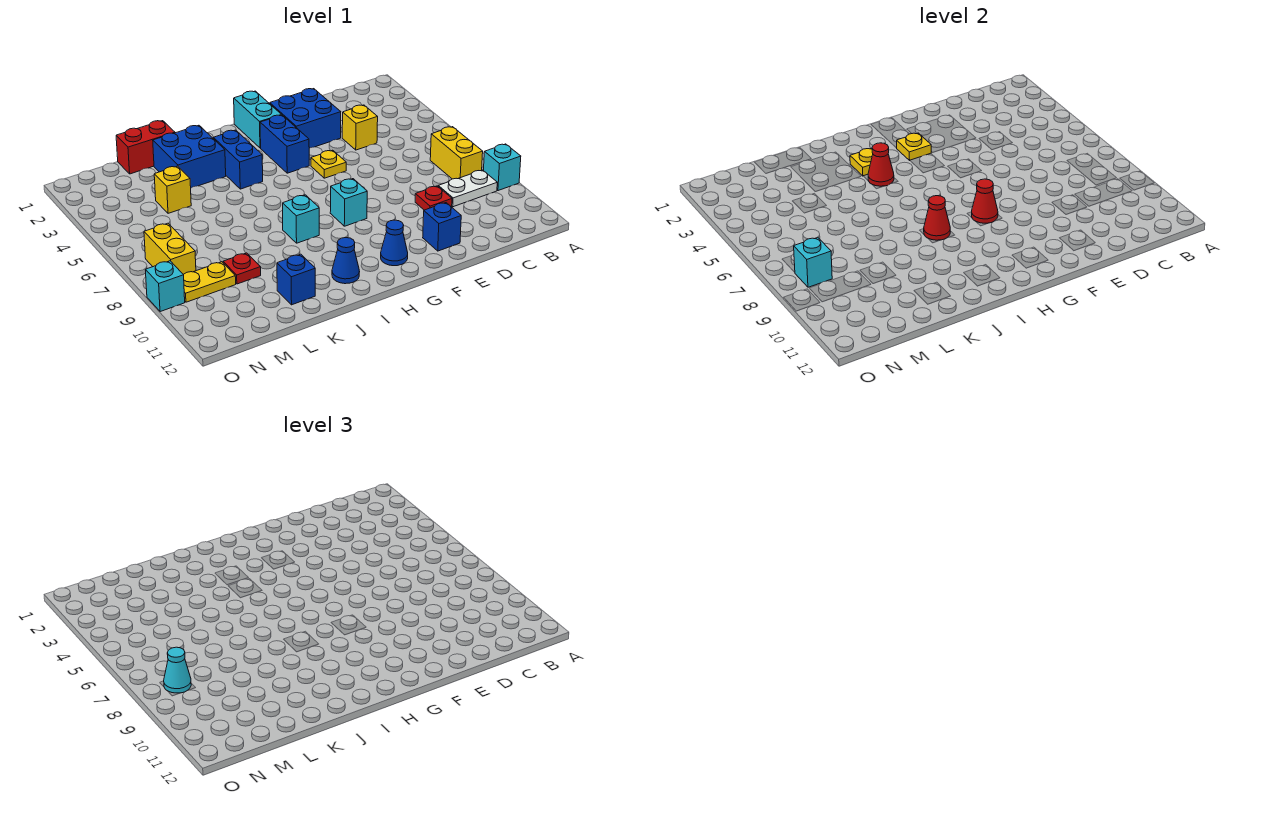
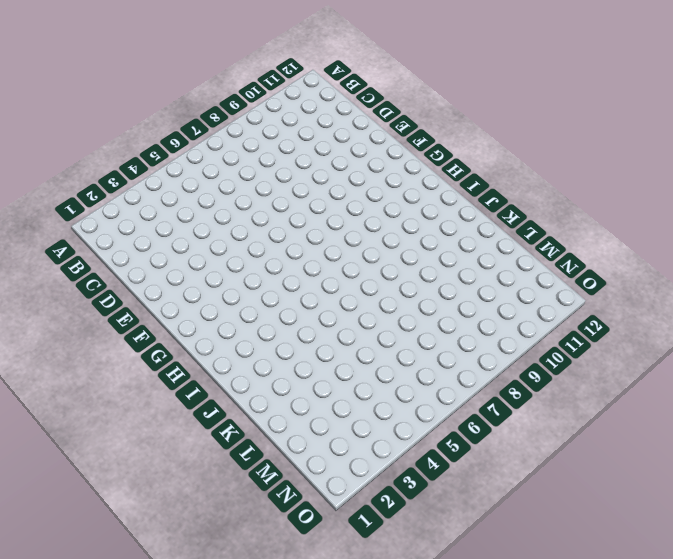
none -> cyan 1x1 brick [483,144,521,191]
none -> yellow 1x2 brick [430,127,483,179]
none -> white 1x2 plate [438,170,497,207]
none -> yellow 1x1 brick [342,105,378,150]

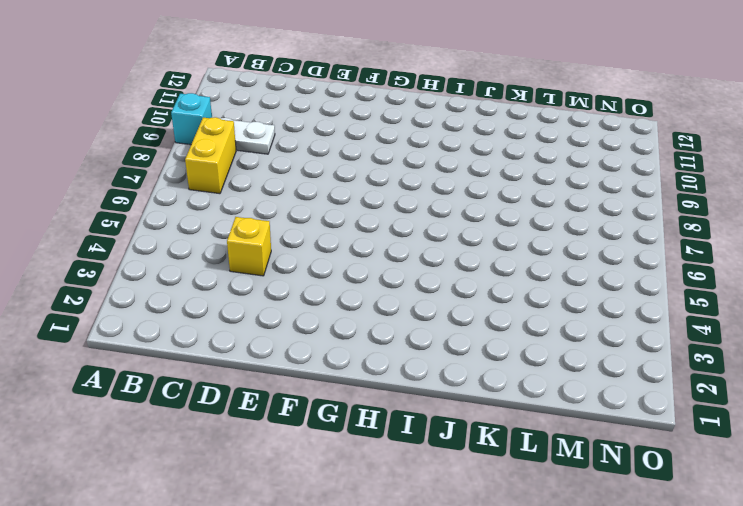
none -> red 1x1 plate [415,186,452,210]
none -> blue 2x2 brick [270,89,341,148]
none -> blue 1x1 brick [423,203,461,251]
none -> yellow 1x1 plate [311,150,346,178]

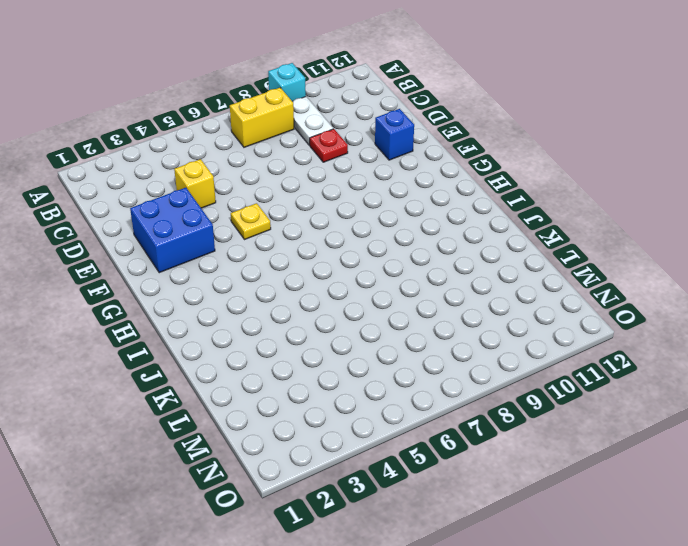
none -> cyan 1x2 brick [234,91,281,148]
none -> blue 1x2 brick [260,115,309,173]
none -> cyan 1x1 brick [330,179,367,226]
none -> blue 1x1 cone [381,220,408,266]

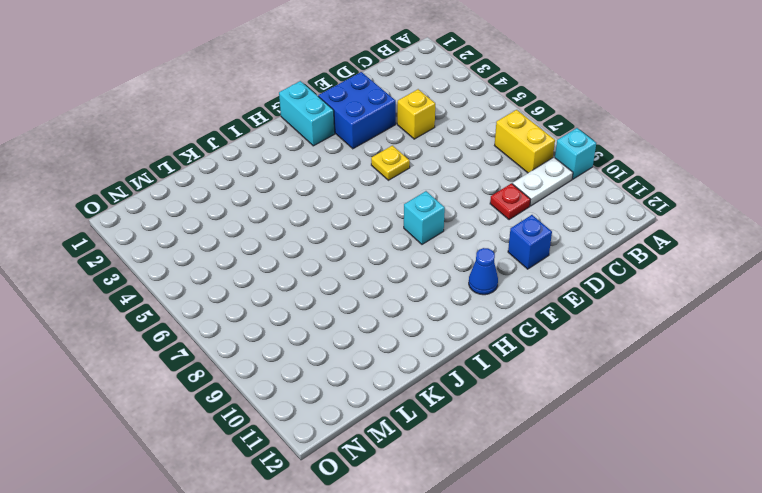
none -> blue 1x2 brick [260,115,309,173]
none -> blue 1x2 brick [213,130,263,189]
none -> cyan 1x1 brick [283,195,319,243]
none -> blue 1x1 cone [332,238,359,284]

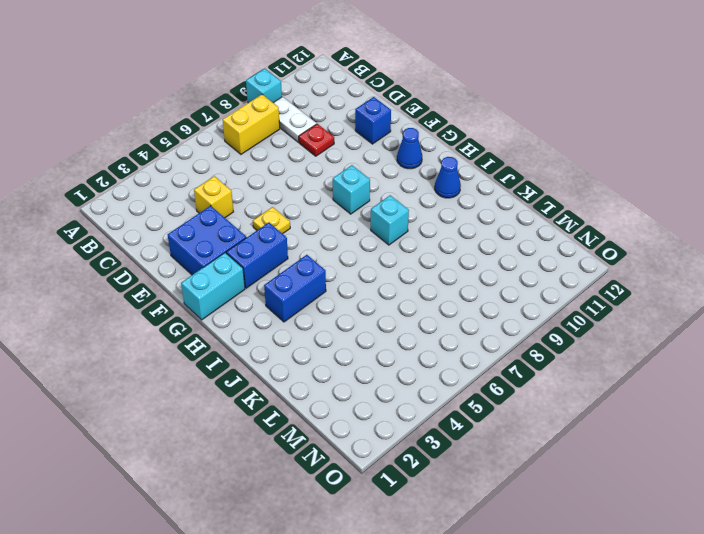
none -> blue 2x2 brick [153,125,226,188]
none -> red 1x2 brick [116,121,175,174]
none -> blue 1x1 brick [277,254,315,305]
none -> yellow 1x1 brick [154,166,191,213]

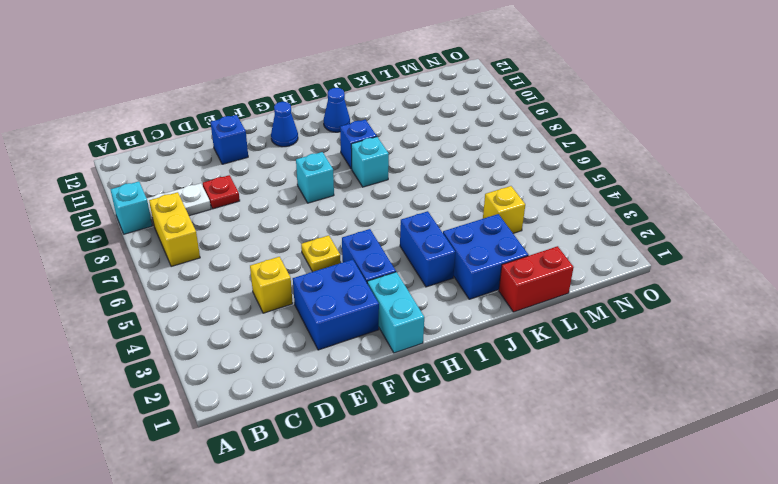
blue 1x1 brick [340,120,377,169] -> blue 1x1 brick moved to [277,254,315,305]
none -> red 1x1 plate [223,253,261,284]
none -> yellow 1x2 plate [183,262,236,302]
none -> yellow 1x2 brick [144,223,196,274]
none -> cyan 1x1 brick [146,261,185,312]

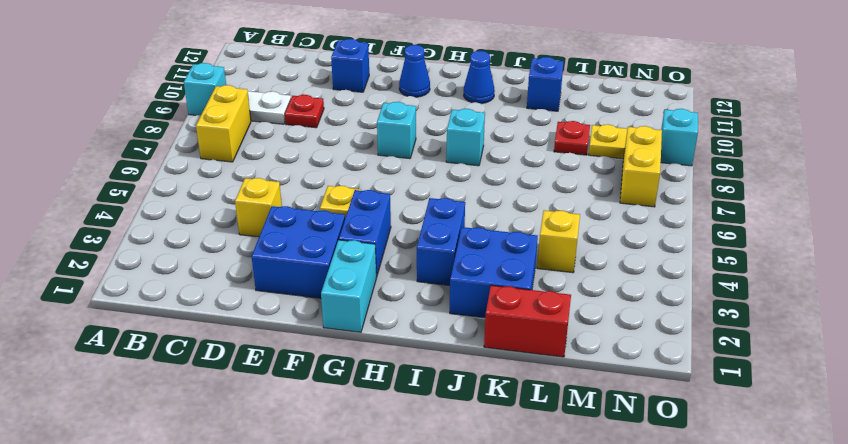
none -> yellow 1x1 plate [897,133,931,160]
none -> red 1x1 cone [972,179,998,223]
none -> yellow 1x1 plate [850,148,873,176]
none -> red 1x1 cone [868,143,894,186]

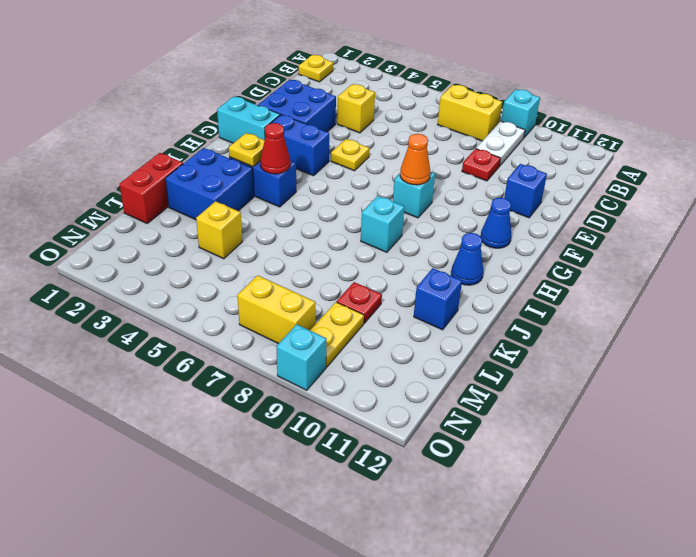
yellow 1x1 plate [299,55,333,82] -> yellow 1x1 plate moved to [897,133,931,160]
orange 1x1 cone [400,134,430,185] -> red 1x1 cone [972,179,998,223]
none -> red 1x1 cone [924,196,950,240]
none -> cyan 1x1 brick [794,237,832,287]
none -> cyan 1x1 cone [164,647,191,693]

